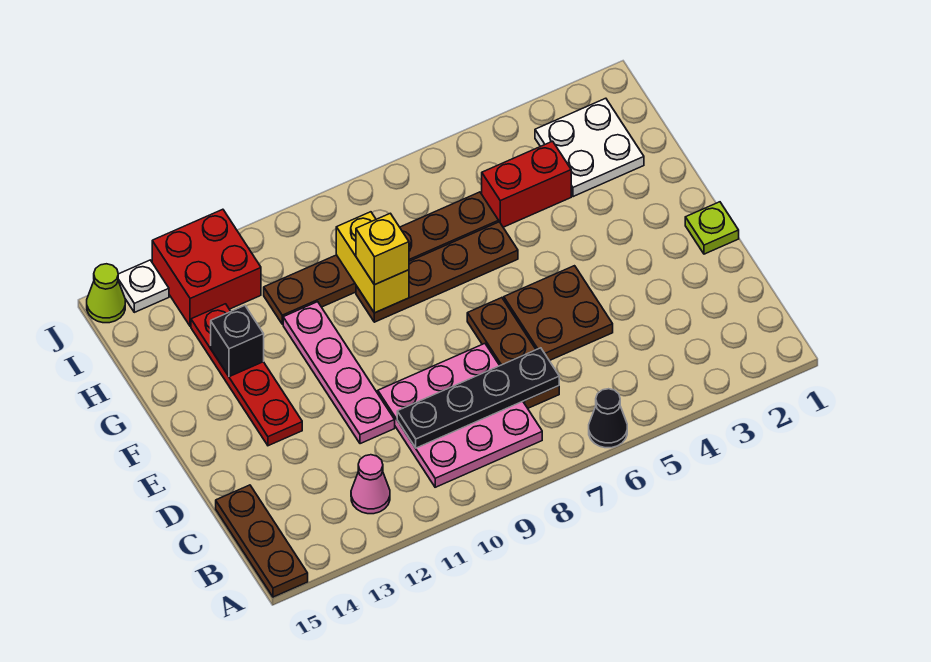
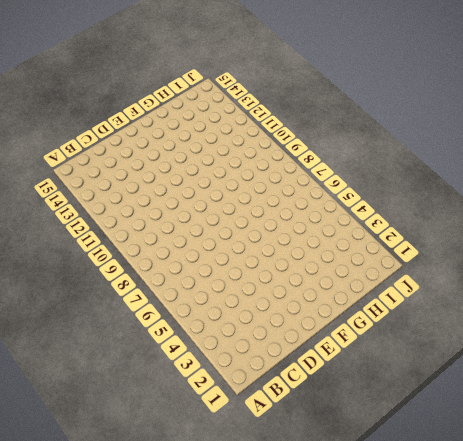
none -> black 1x1 cone [589,389,627,448]
none -> brown 1x3 plate [216,485,308,597]
none -> pink 3x3 plate [378,344,542,487]

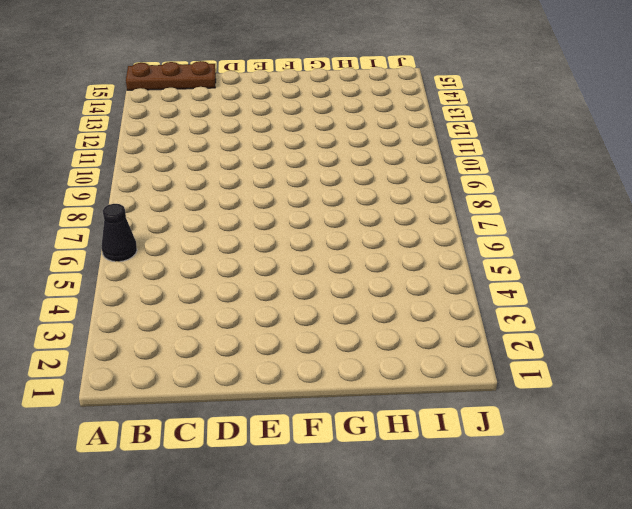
none -> pink 3x3 plate [378,344,542,487]
none -> pink 1x1 cone [351,455,390,514]
none -> brown 1x3 plate [467,298,559,408]

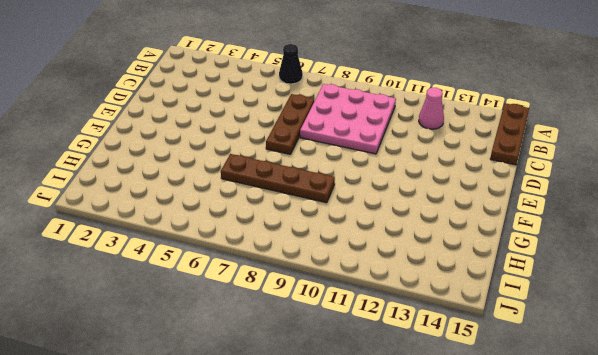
none -> brown 2x2 plate [504,266,613,361]
none -> pink 1x4 plate [283,302,395,444]
none -> lime 1x1 plate [685,202,739,254]

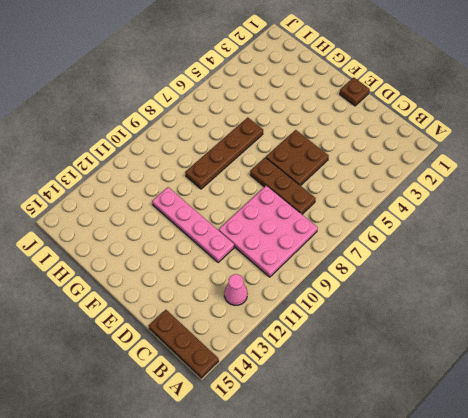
brown 1x1 plate [340,78,370,106] -> lime 1x1 plate [685,202,739,254]
none -> black 1x1 cone [589,389,627,448]
none -> red 1x4 plate [191,304,302,446]
none -> white 2x2 plate [535,98,644,197]

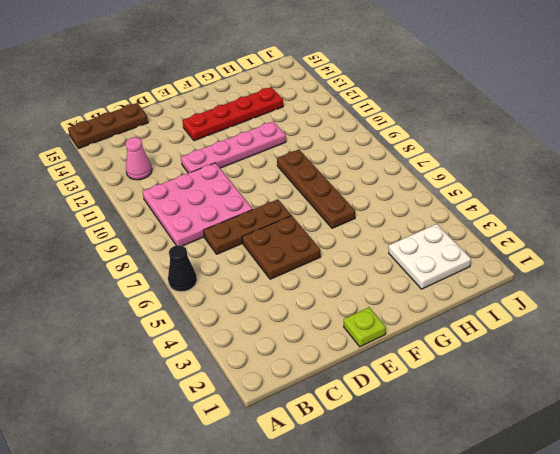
none -> red 1x2 brick [482,141,571,227]
none -> brown 1x6 plate [264,192,499,324]
none -> red 2x2 brick [152,209,261,326]

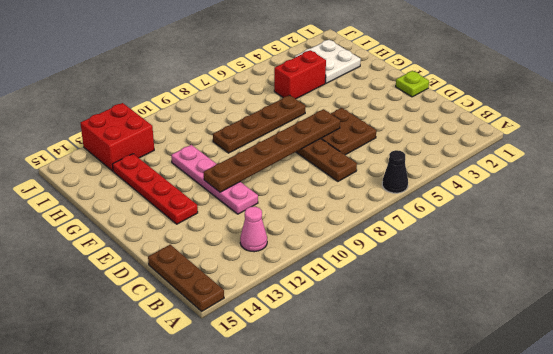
brown 1x6 plate [204,109,340,192] -> brown 1x6 plate moved to [264,192,499,324]
none -> pink 3x3 plate [378,344,542,487]
none -> white 1x1 plate [118,260,169,312]
none -> lime 1x1 cone [87,264,125,323]

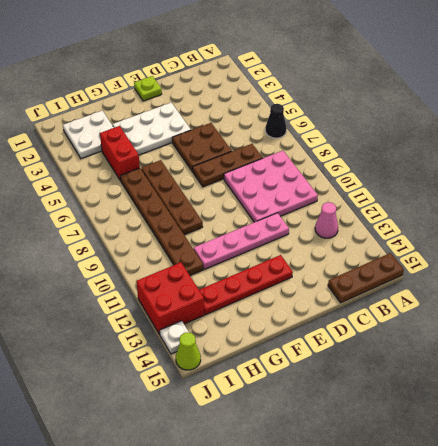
white 2x3 plate [113,103,191,155] -> none
none -> black 1x4 plate [397,348,559,448]
none -> yellow 1x2 brick [336,212,409,313]
none -> black 1x1 brick [211,306,264,377]

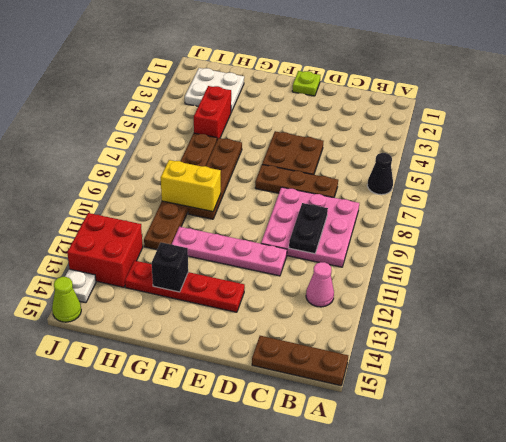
black 1x2 plate [289,203,328,254] -> black 1x4 plate [397,348,559,448]
none -> yellow 1x1 brick [356,213,409,285]

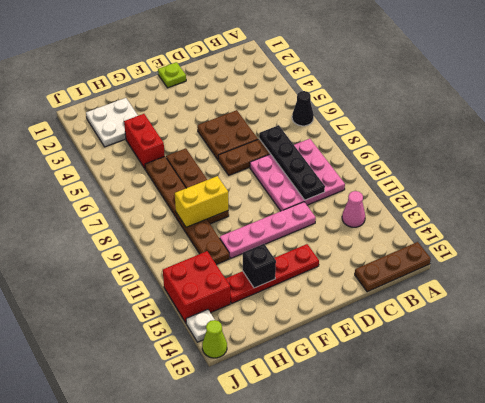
none -> yellow 1x1 brick [356,213,409,285]

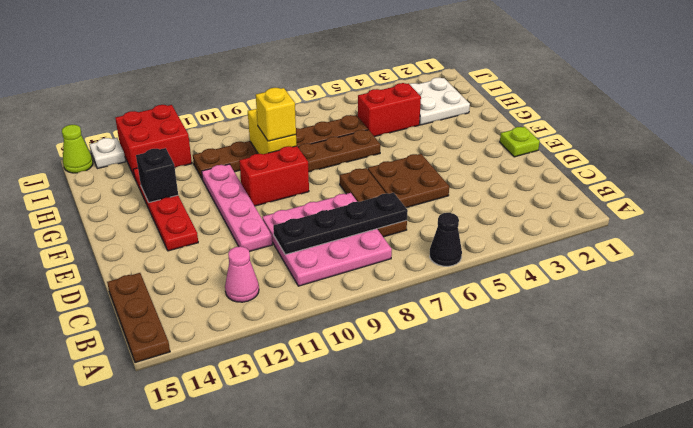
red 1x2 brick [239,146,309,206] -> none

